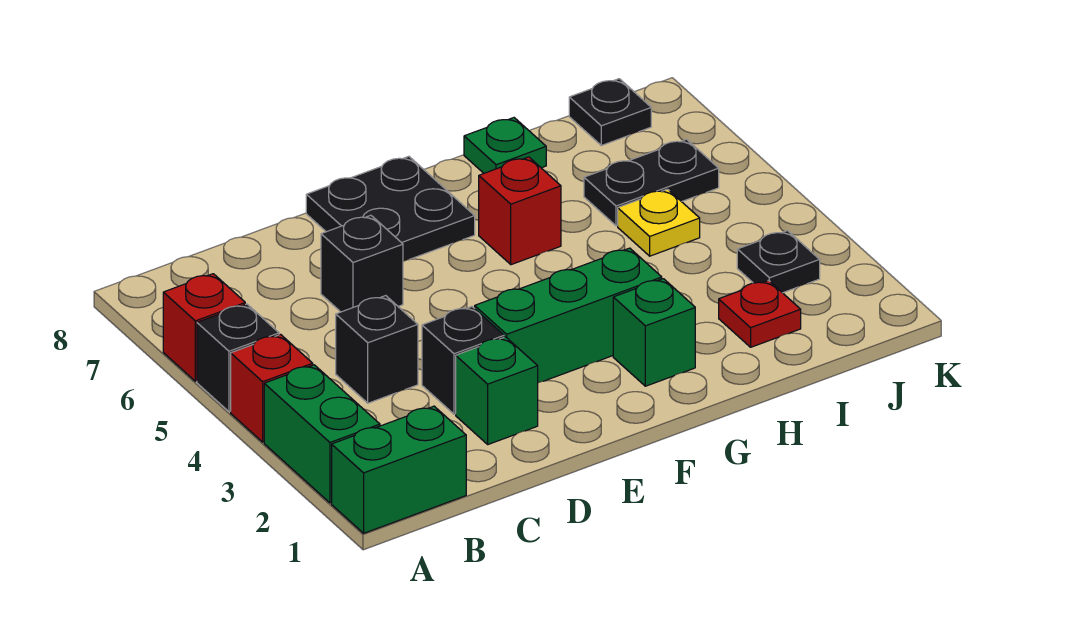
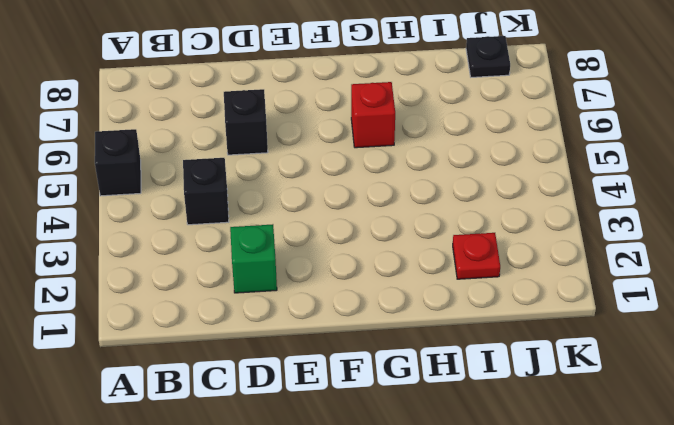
none -> green 1x2 brick [332,406,466,533]
none -> green 1x2 brick [264,365,380,503]
none -> red 1x1 brick [231,335,313,442]

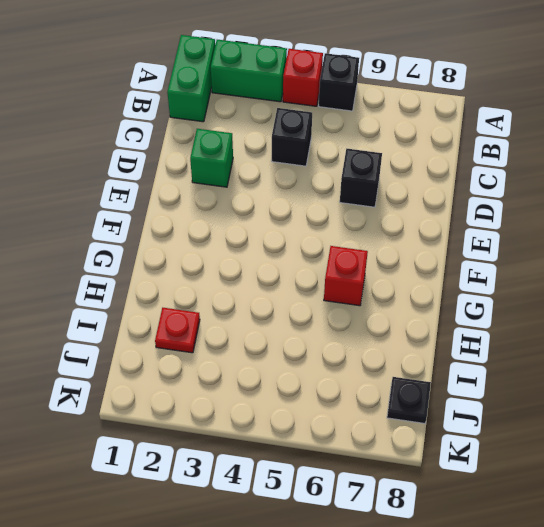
none -> red 1x1 brick [163,274,245,381]
none -> black 1x1 brick [422,307,504,414]
none -> green 1x3 brick [475,248,662,383]

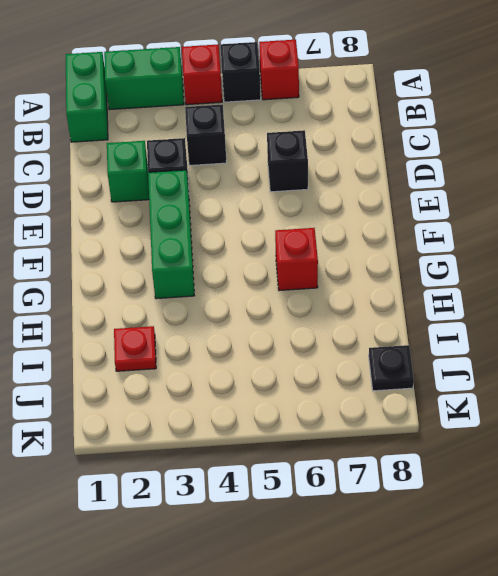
none -> black 2x2 plate [306,156,475,261]
none -> green 1x1 brick [613,279,695,386]
none -> green 1x1 plate [464,118,546,173]

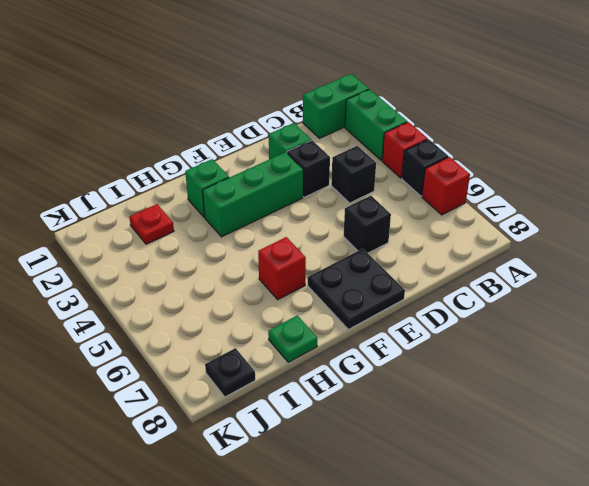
none -> yellow 1x1 plate [618,189,700,256]
none -> black 1x2 plate [584,139,719,226]
none -> black 1x1 plate [737,231,820,293]

